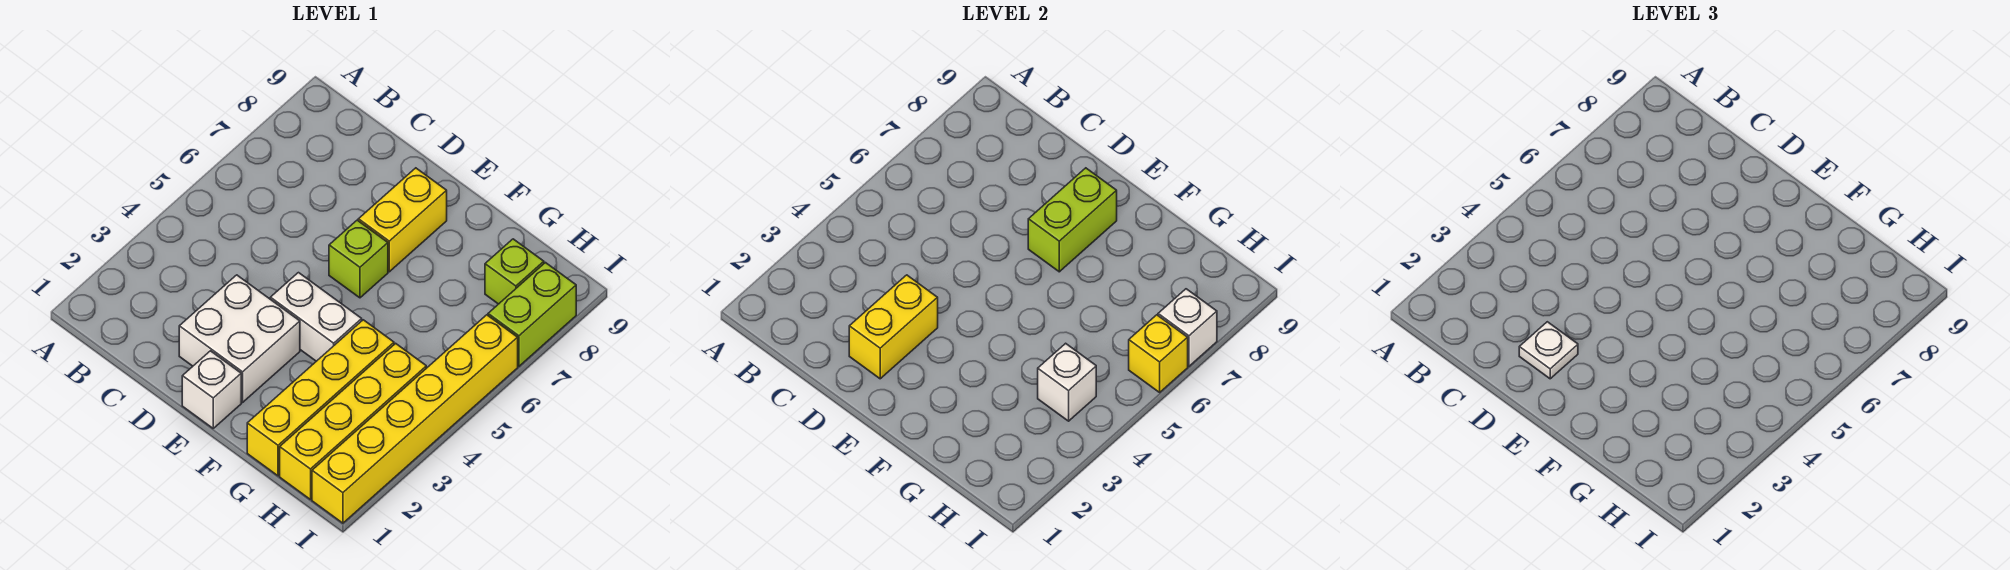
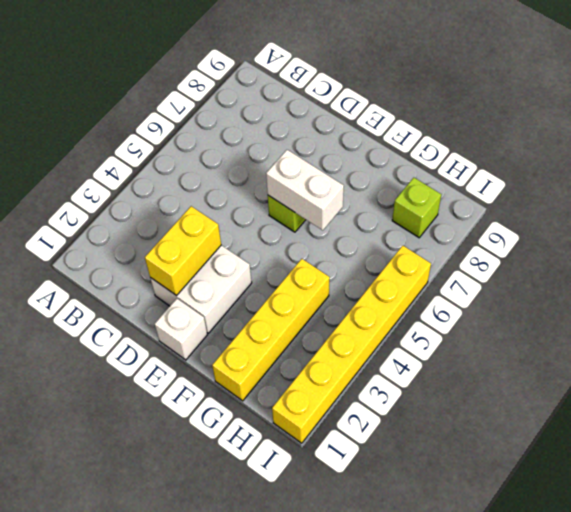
white 1x2 brick [266,150,344,230] -> white 1x2 brick moved to [270,273,362,361]
none -> yellow 1x2 brick [358,168,447,272]
none -> yellow 1x4 brick [280,343,426,500]
none -> lime 1x2 brick [488,263,576,366]

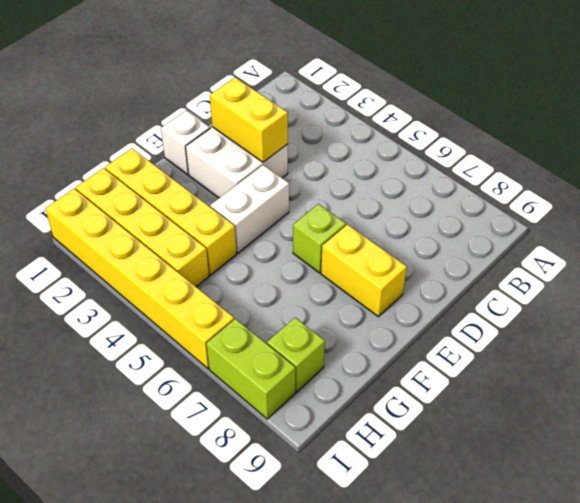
none -> lime 1x2 brick [1028,168,1117,272]
none -> white 1x1 brick [1038,343,1096,421]
none -> yellow 1x1 brick [1129,315,1188,392]

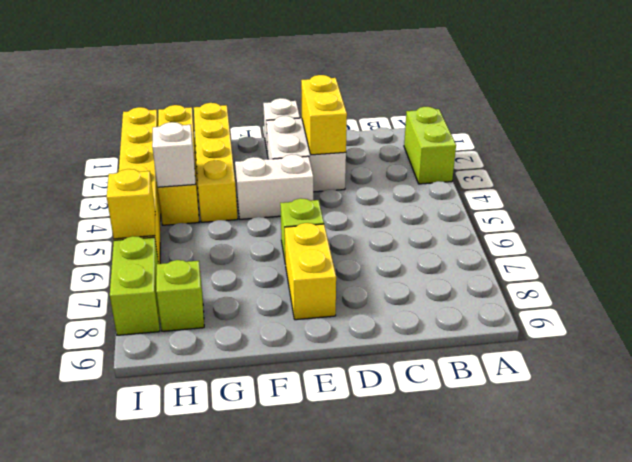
lime 1x2 brick [404,107,456,184] -> lime 1x2 brick moved to [1028,168,1117,272]
none -> white 1x1 brick [1158,289,1217,366]
none -> white 1x1 plate [1519,322,1578,379]

